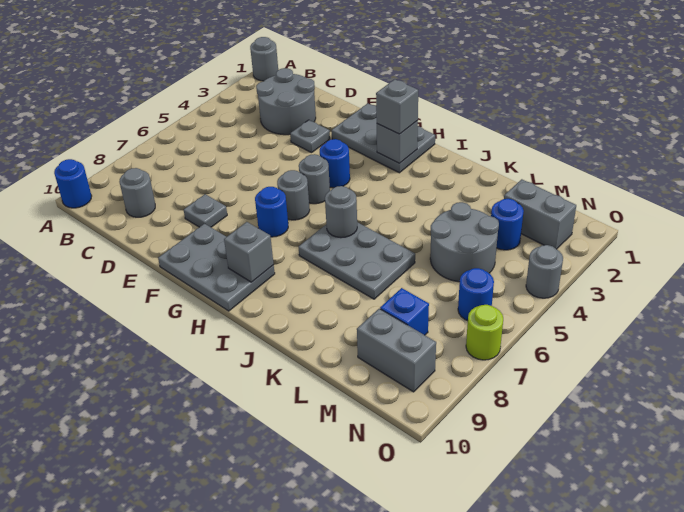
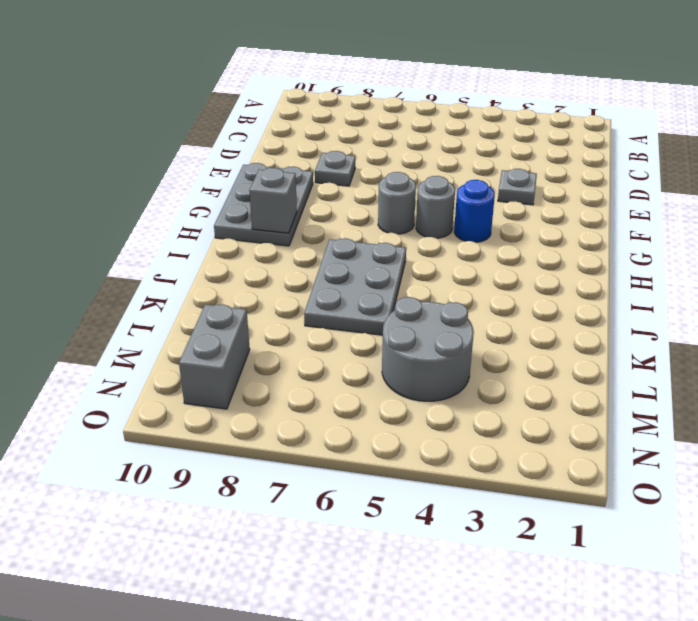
none -> grey 1x1 round brick [250,37,278,81]
none -> blue 1x1 round brick [54,159,92,208]
none -> grey 2x2 round brick [256,68,316,135]

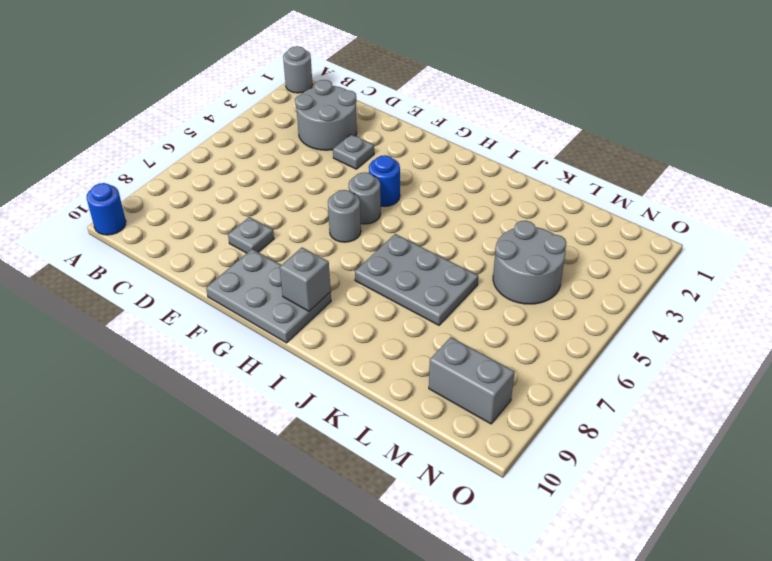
none -> grey 1x1 round brick [119,168,155,217]
none -> grey 2x3 plate [332,104,435,173]
none -> blue 1x1 round brick [255,187,288,237]

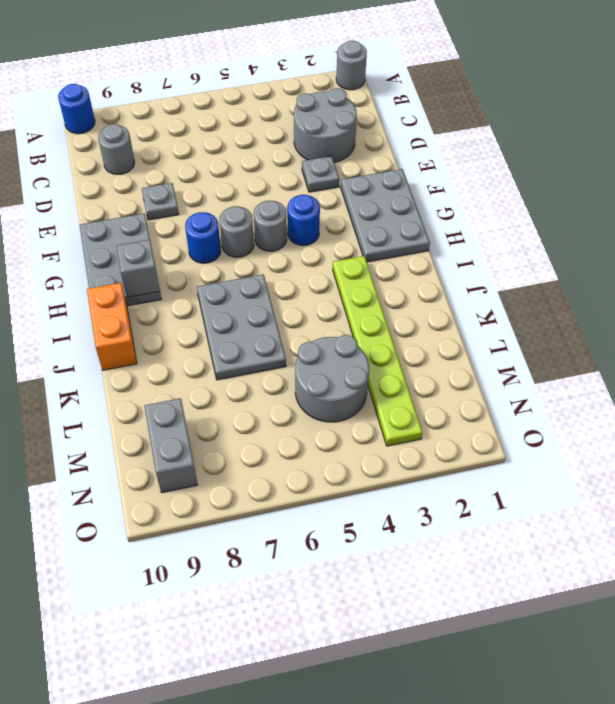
lime 1x6 plate [333,256,423,446] -> blue 1x1 round brick [491,199,524,250]
orange 1x2 brick [87,283,137,370] -> none
none -> grey 1x2 brick [504,179,576,249]
none -> blue 1x1 brick [380,288,429,335]
none -> blue 1x1 round brick [458,268,494,321]

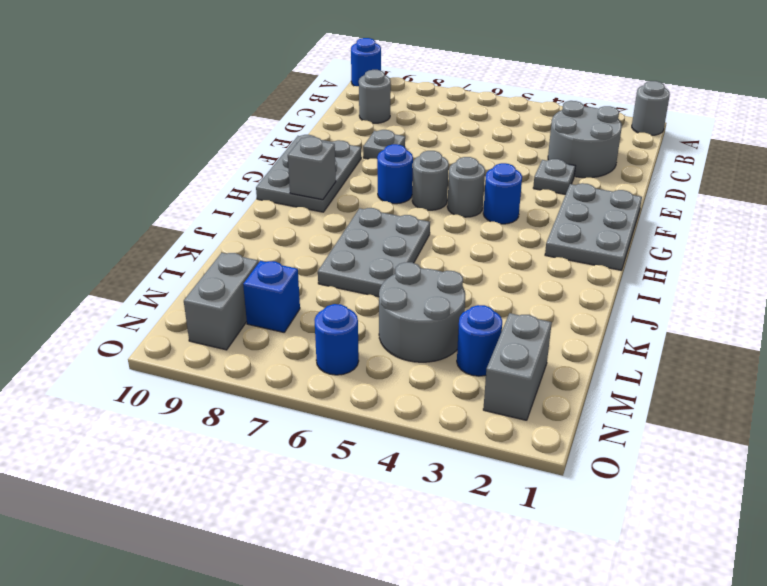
none -> grey 1x1 round brick [526,245,563,298]
none -> lime 1x1 round brick [466,305,503,360]
none -> grey 1x1 brick [377,121,418,163]

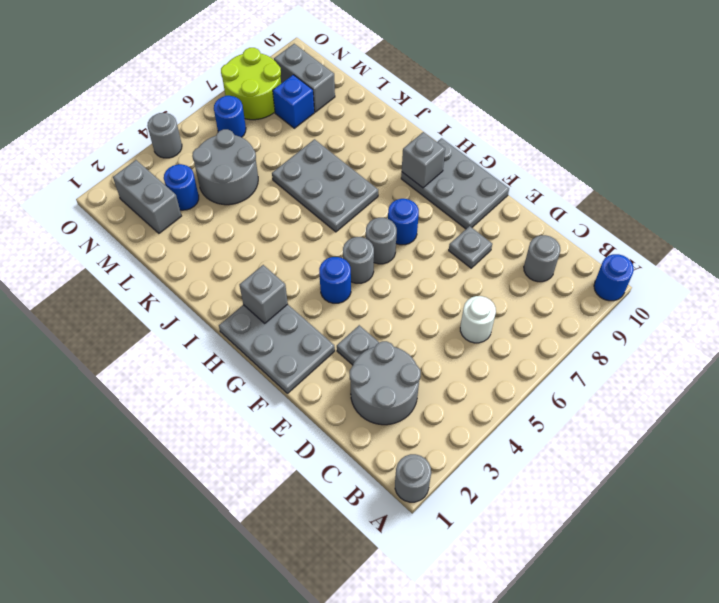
white 1x1 round brick [460,296,496,343] -> none
lime 2x2 round brick [221,48,281,120] -> lime 1x1 round brick [466,305,503,360]
none -> grey 1x1 round brick [325,186,357,238]
none -> grey 1x1 brick [376,79,418,134]

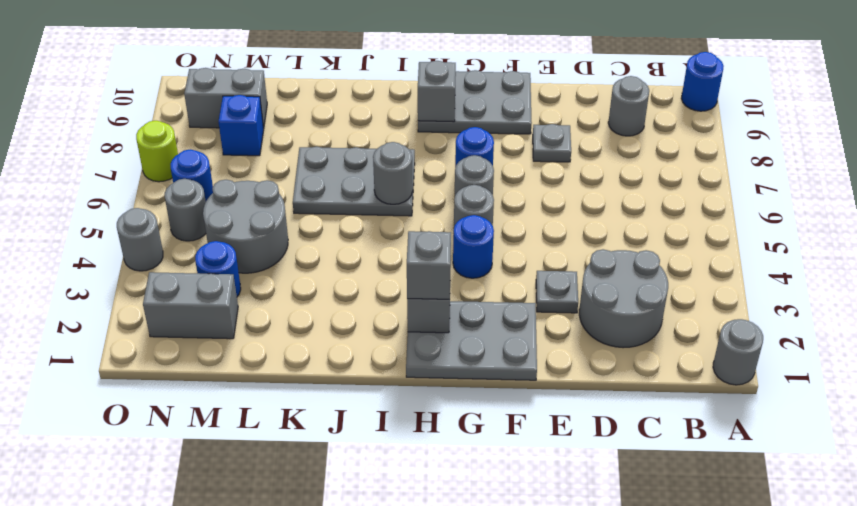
grey 1x1 round brick [165,179,206,241] -> none

